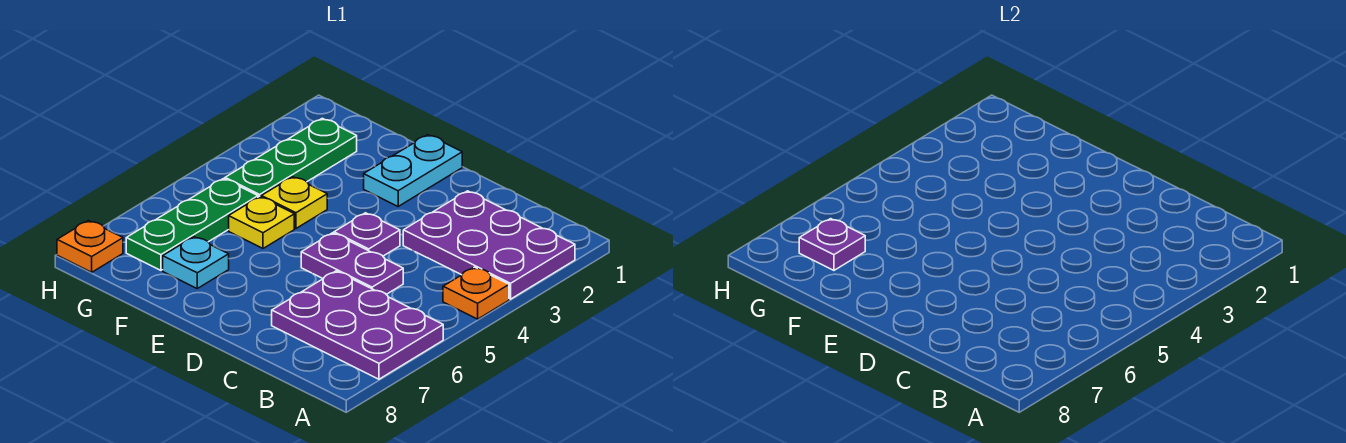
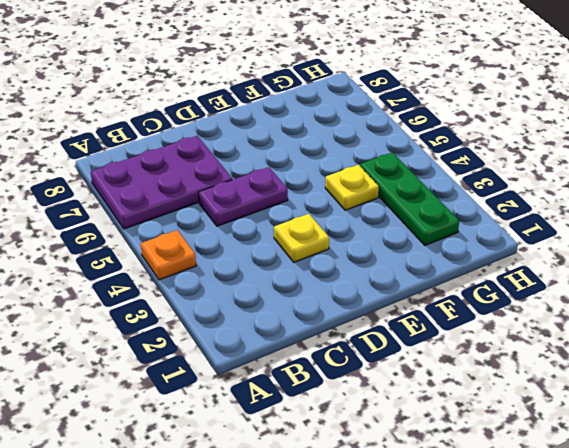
yellow 1x1 plate [274,214,329,262] -> yellow 1x1 plate moved to [229,197,294,248]
none -> purple 2x3 plate [403,191,575,299]
none -> purple 1x1 plate [334,213,400,256]
none -> cyan 1x2 plate [364,135,462,206]

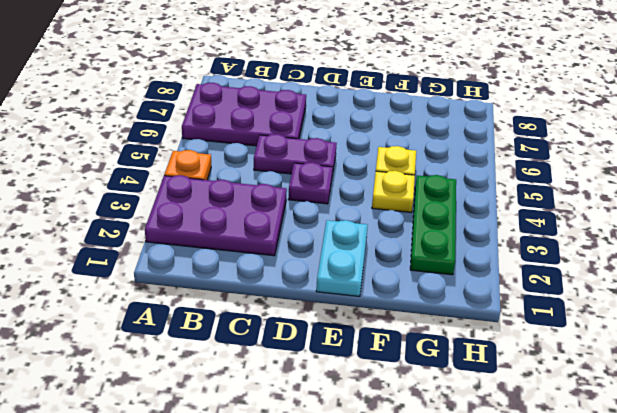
none -> cyan 1x1 plate [163,237,229,288]
none -> green 1x3 plate [126,179,258,270]
none -> orange 1x1 plate [57,221,123,272]

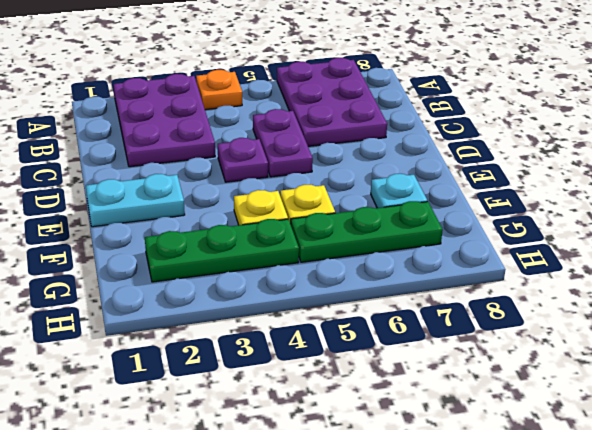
none -> orange 1x1 plate [57,221,123,272]
none -> purple 1x1 plate [799,219,865,270]

